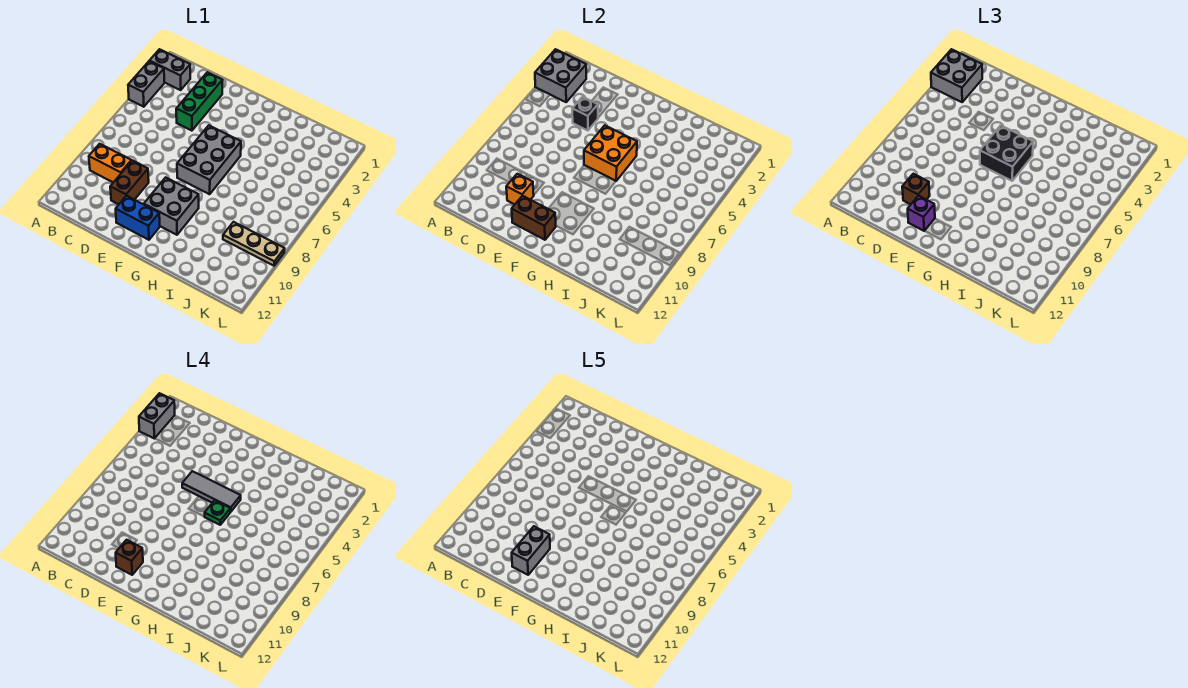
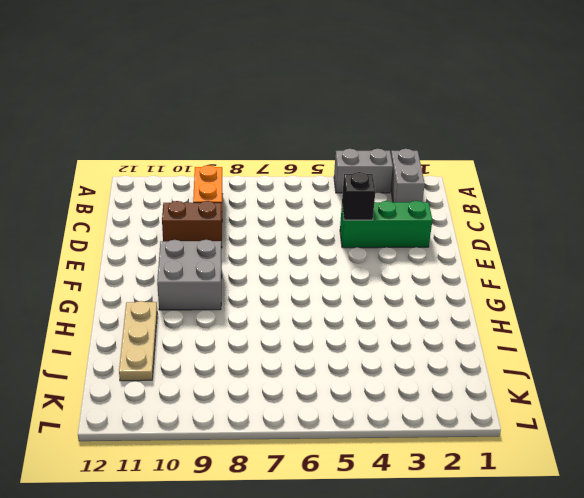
tan 1x3 plate [119,301,157,381] -> tan 1x3 plate moved to [223,222,285,266]
none -> blue 1x2 brick [116,196,160,240]
none -> grey 2x3 brick [177,125,241,194]
none -> grey 2x2 brick [535,49,586,102]

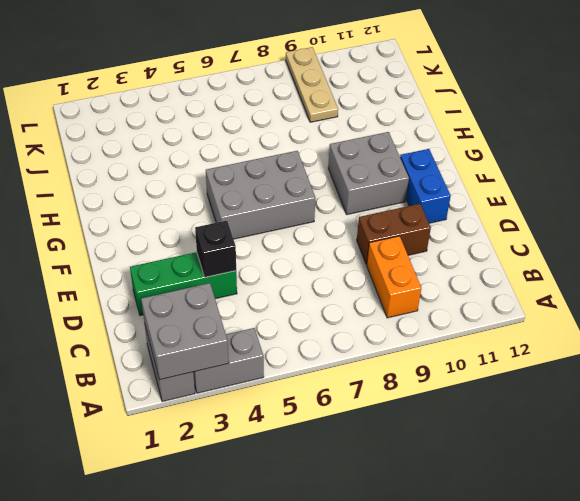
none -> orange 1x1 brick [506,174,534,204]
none -> brown 1x2 brick [512,196,556,240]
none -> orange 2x2 brick [584,125,637,181]

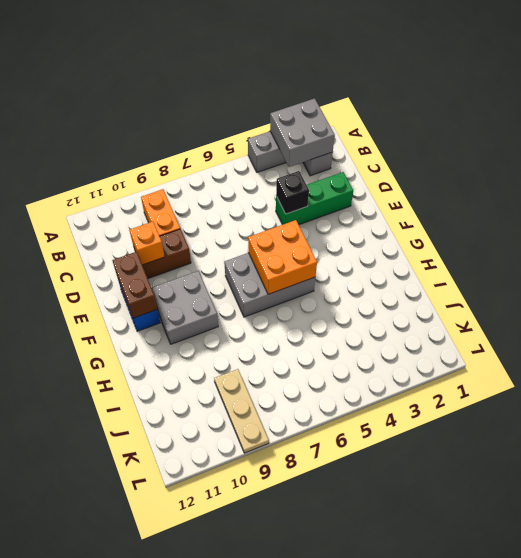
none -> grey 2x2 brick [931,49,982,102]
none -> brown 1x1 brick [902,174,930,204]
none -> purple 1x1 brick [908,196,935,231]

